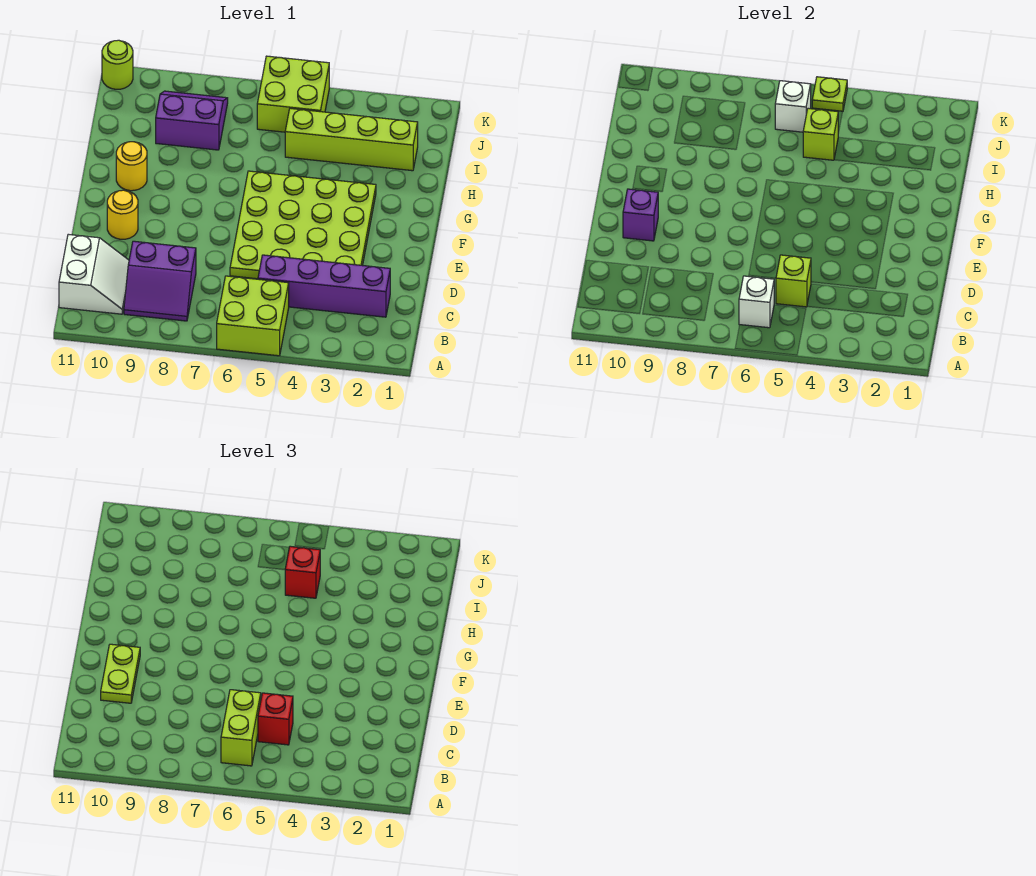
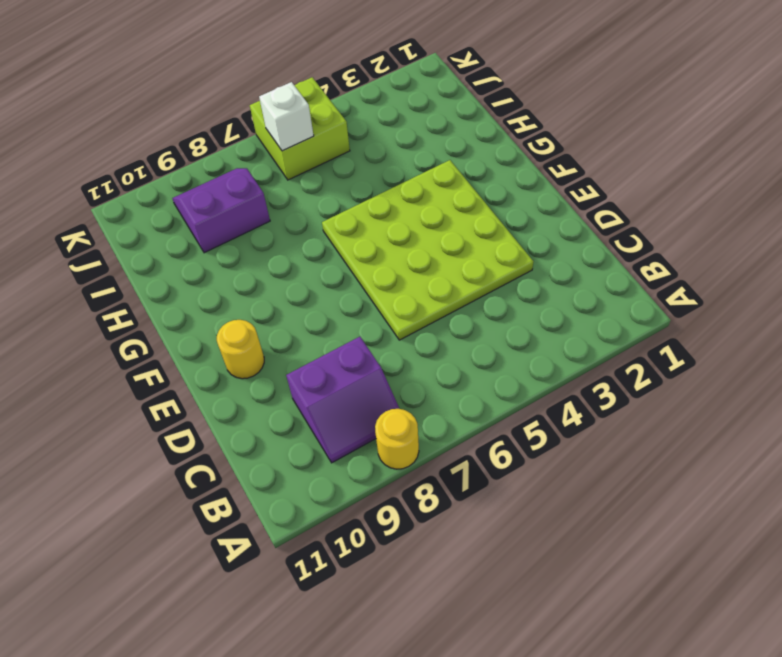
yellow 1x1 round brick [375,409,419,469] -> yellow 1x1 round brick moved to [116,142,147,191]
none -> lime 2x2 brick [217,276,289,356]
none -> white 2x2 slope [59,234,129,314]
none -> purple 1x4 brick [258,255,390,317]

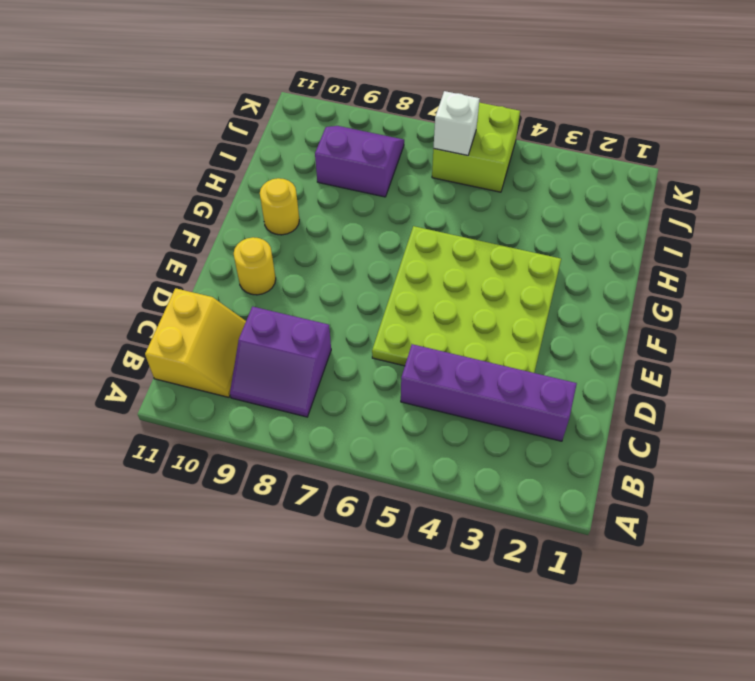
yellow 2x2 slope [145,288,246,397] -> white 2x2 slope [59,234,129,314]
none -> lime 2x2 brick [217,276,289,356]
none -> lime 1x4 brick [285,108,418,171]
none -> lime 1x1 round brick [102,40,133,89]

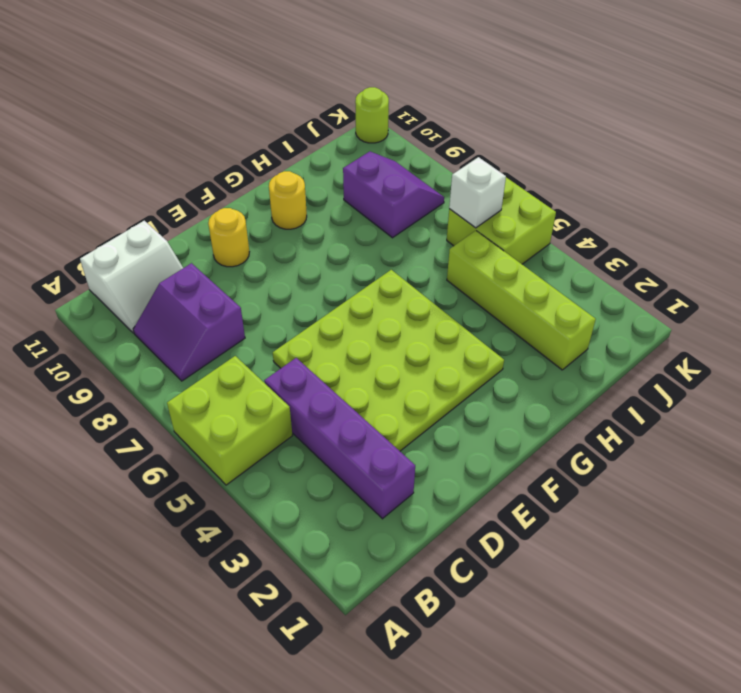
none -> white 1x1 brick [739,276,774,328]
none -> lime 1x1 brick [776,255,811,307]
none -> purple 1x1 brick [623,189,658,241]

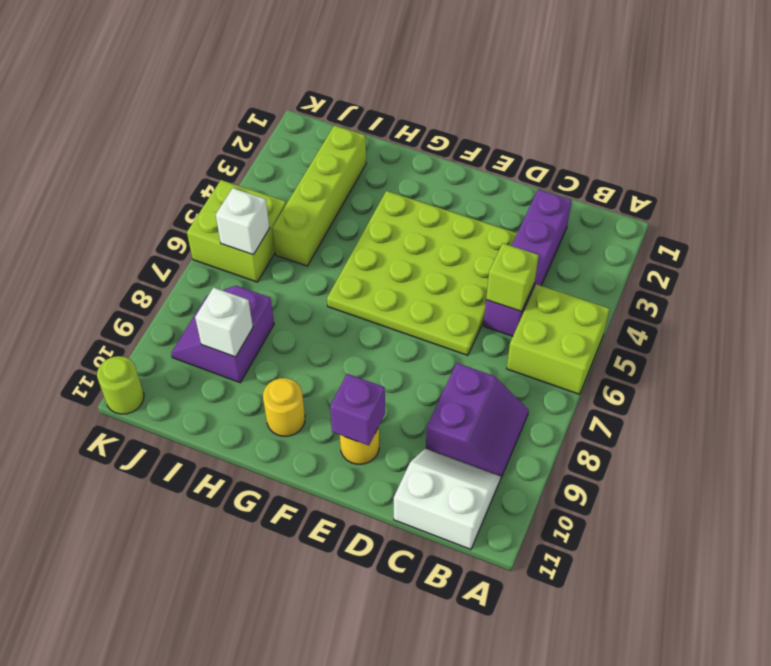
white 1x1 brick [195,288,253,357] -> white 1x1 brick moved to [739,276,774,328]
none -> lime 1x1 brick [803,108,838,160]
none -> lime 1x1 plate [812,77,847,111]
none -> lime 1x2 brick [221,690,261,766]

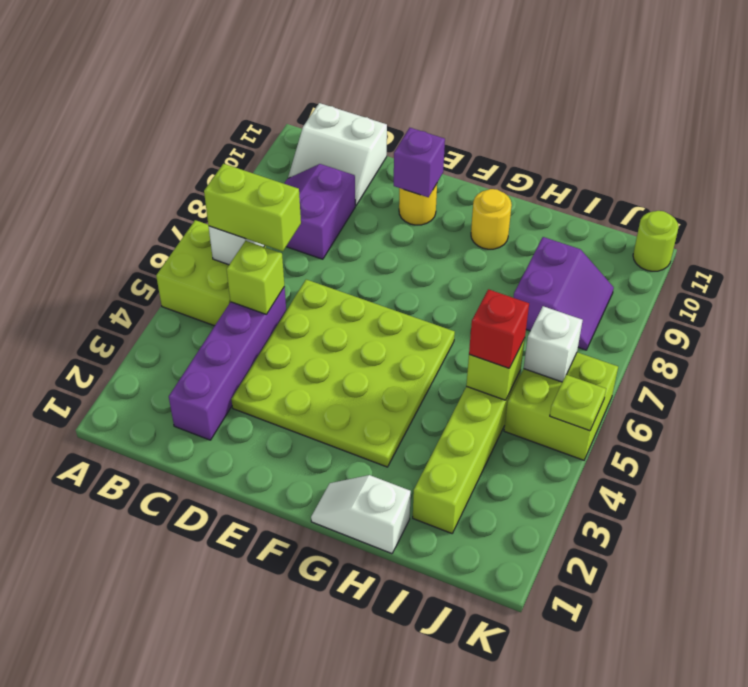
white 1x2 slope [311,475,411,554] -> none
none -> red 1x1 brick [258,693,293,745]
none -> lime 1x2 plate [101,644,140,703]

